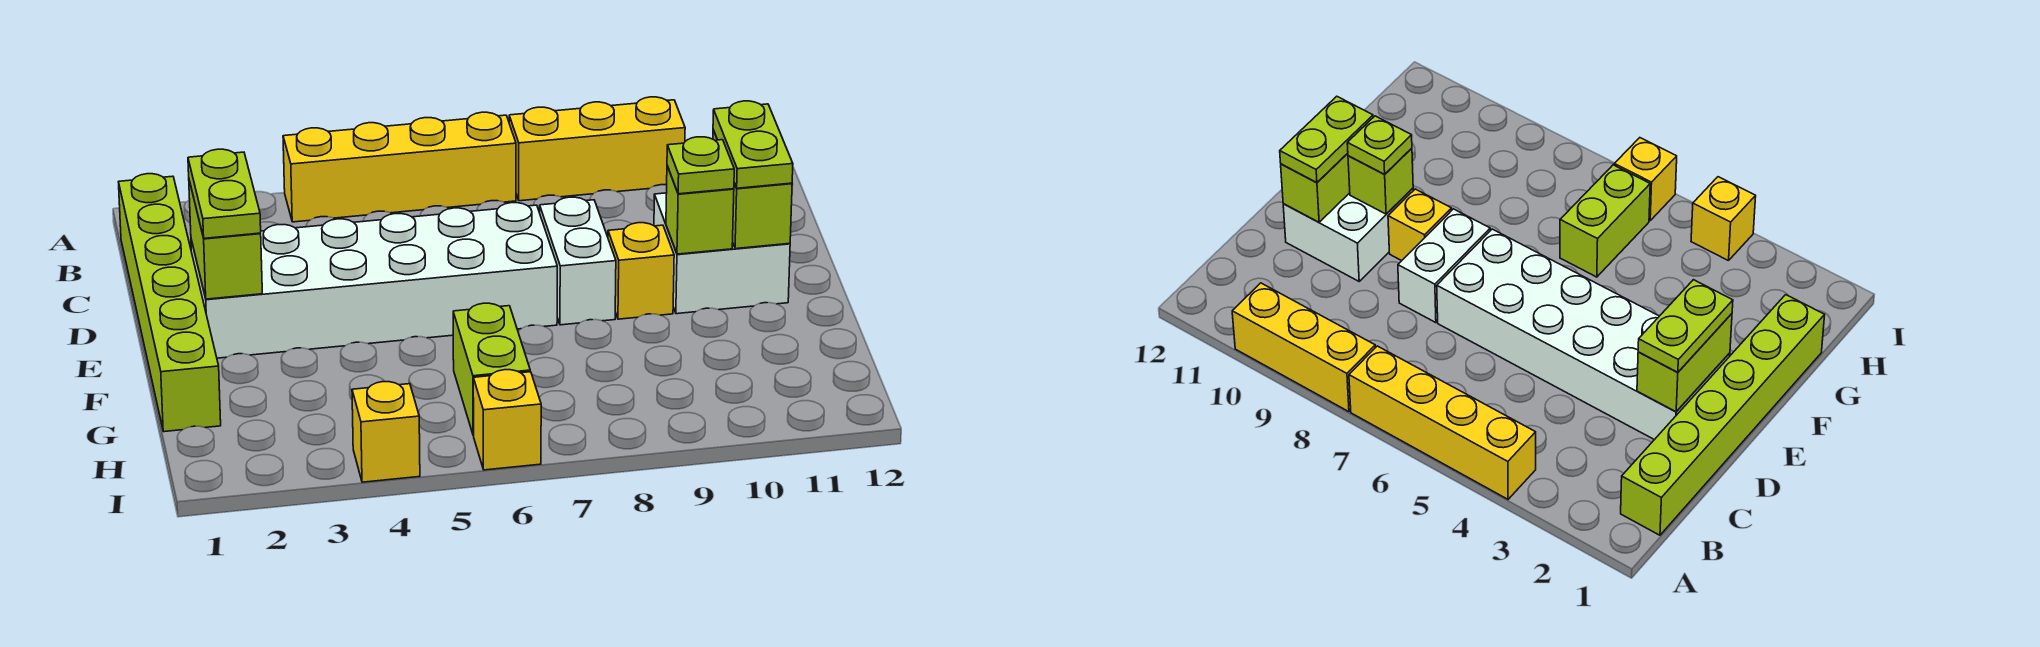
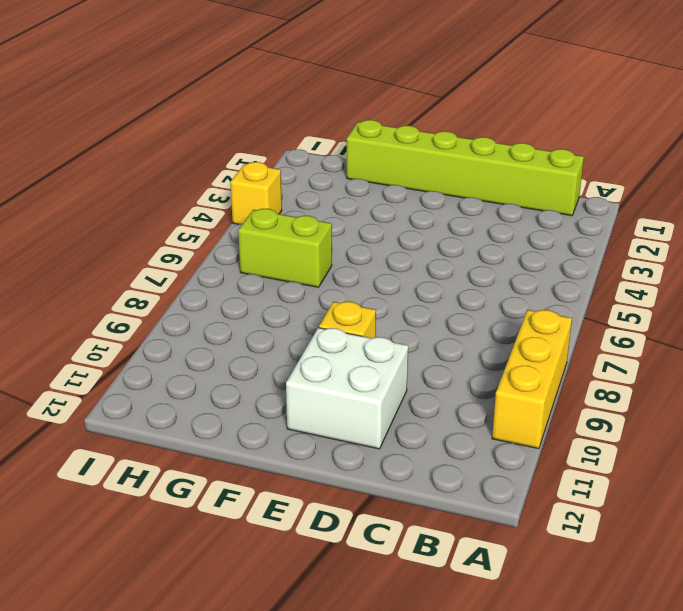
none -> yellow 1x4 brick [283,112,516,222]
none -> white 2x6 brick [191,203,557,358]
none -> white 1x2 brick [540,197,616,325]

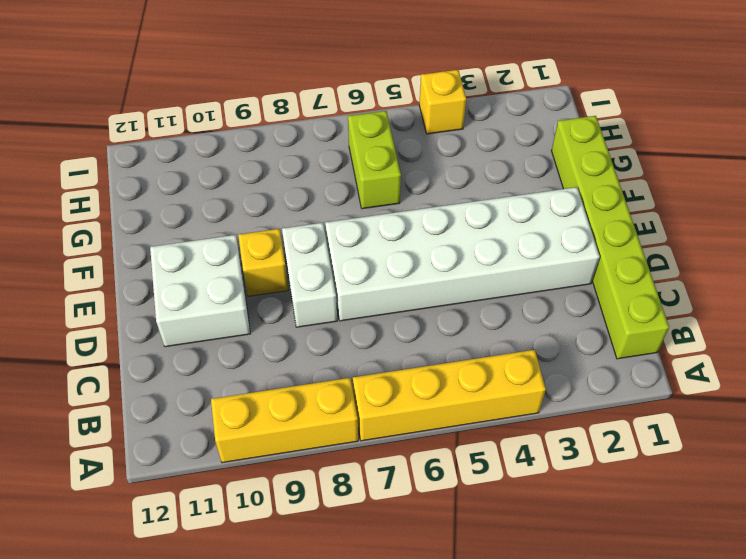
none -> yellow 1x1 brick [473,370,541,470]
none -> lime 1x2 brick [189,181,262,299]
none -> lime 1x2 brick [713,130,792,249]

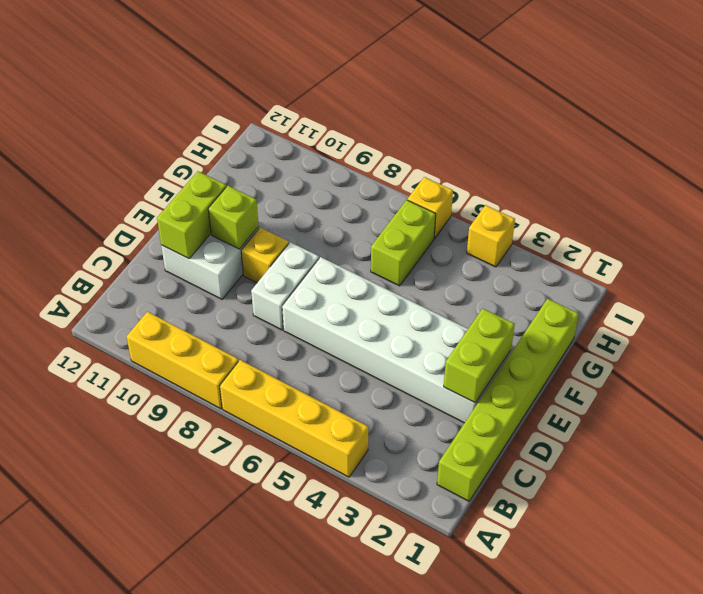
none -> lime 1x2 plate [188,149,261,238]
none -> lime 1x2 plate [713,101,793,188]
none -> lime 1x1 plate [667,137,734,194]

